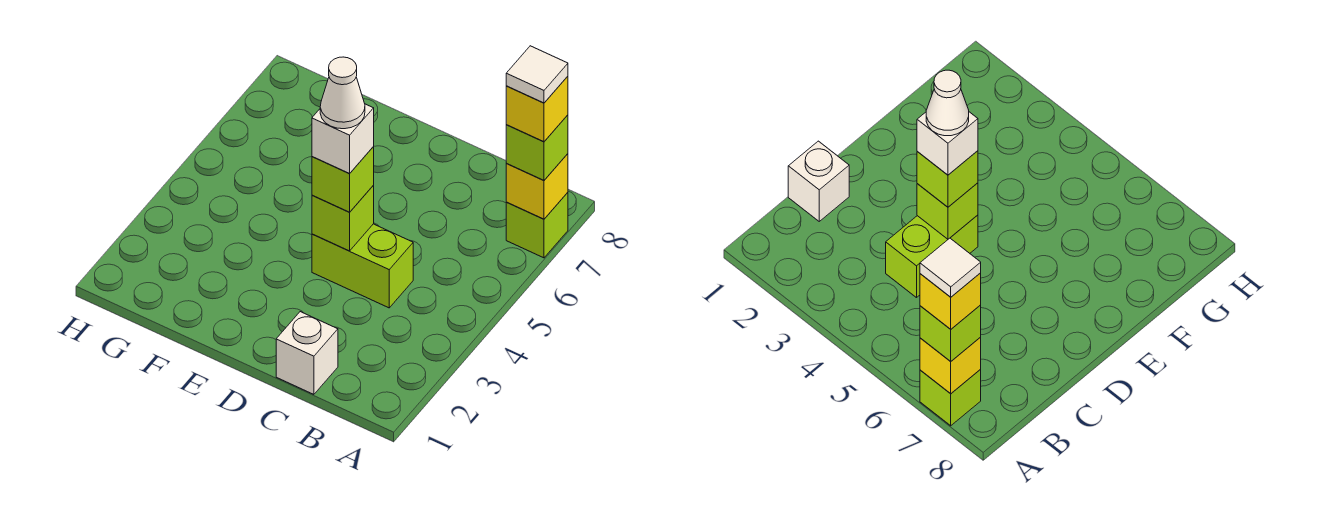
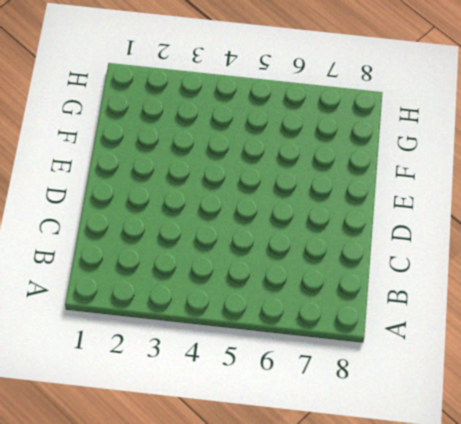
none -> lime 1x1 brick [506,192,568,258]
none -> white 1x1 brick [276,312,338,394]

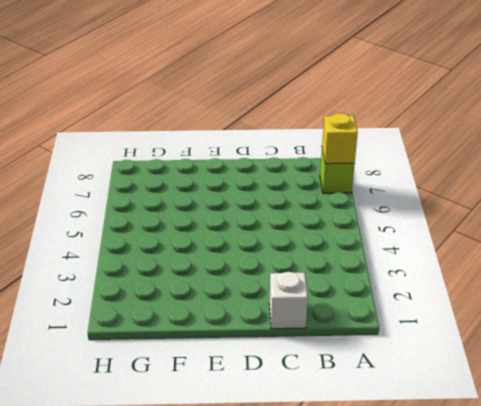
none -> lime 1x2 brick [312,224,413,308]
none -> lime 1x1 brick [312,186,374,251]

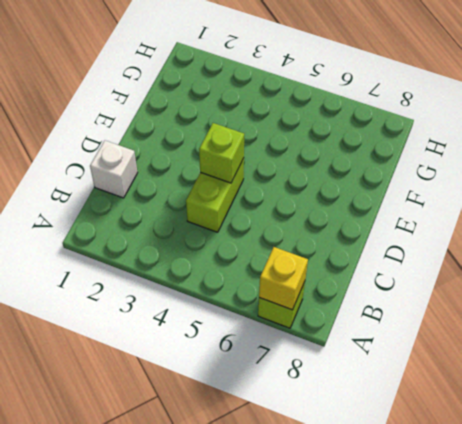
none -> lime 1x1 brick [506,115,568,180]
none -> lime 1x1 brick [312,147,374,212]

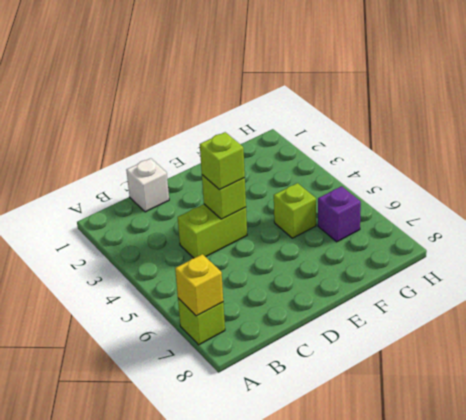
lime 1x1 brick [274,183,316,238] -> lime 1x1 brick moved to [506,115,568,180]
purple 1x1 brick [318,186,361,242] -> none
none -> yellow 1x1 brick [506,76,568,142]
none -> white 1x1 brick [312,104,374,173]

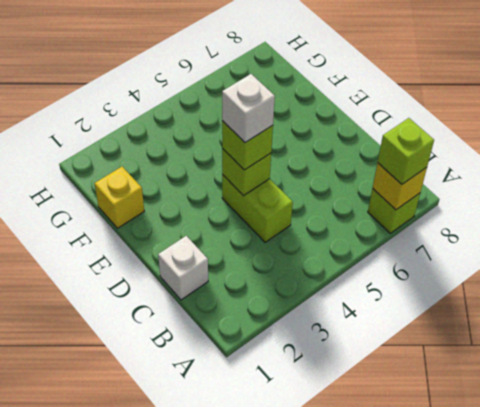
yellow 1x1 brick [95,167,144,228] -> yellow 1x1 brick moved to [506,76,568,142]
none -> white 1x1 tile [506,46,568,103]
none -> white 1x1 cone [320,57,365,129]

